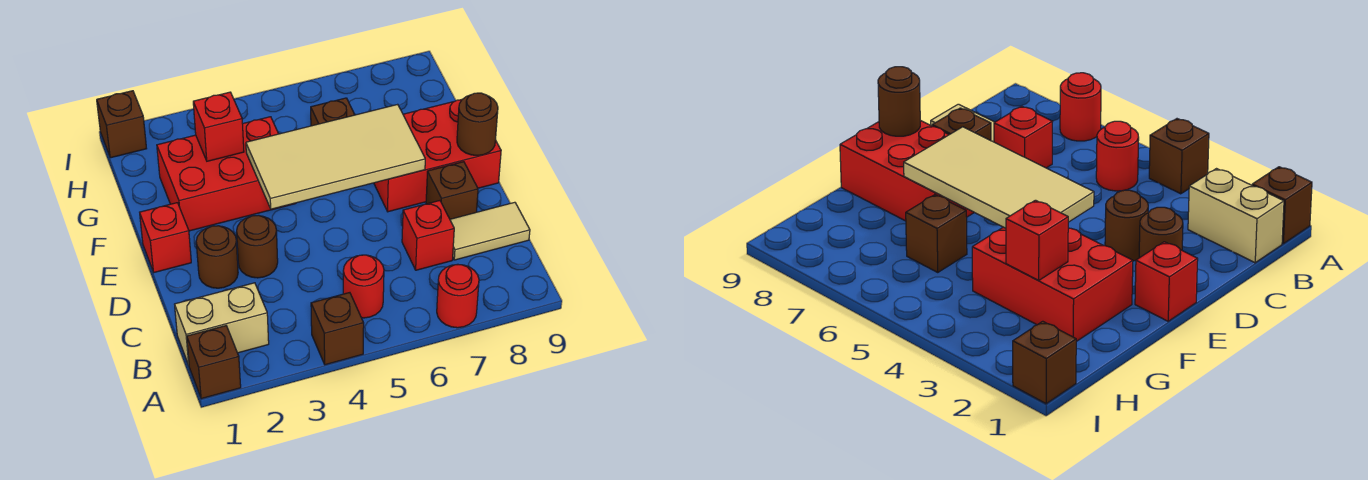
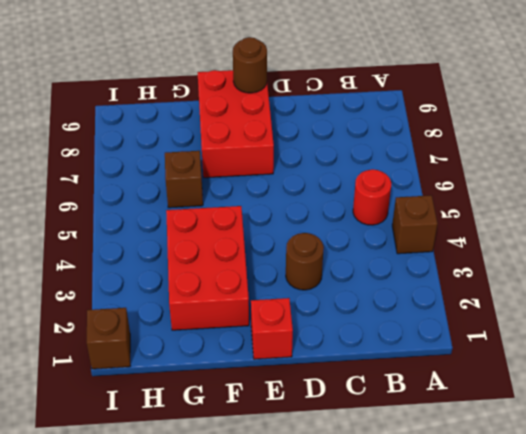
none -> brown 1x1 brick [187,326,241,399]
none -> red 1x1 round brick [437,264,479,328]
none -> tan 1x2 brick [175,283,269,365]

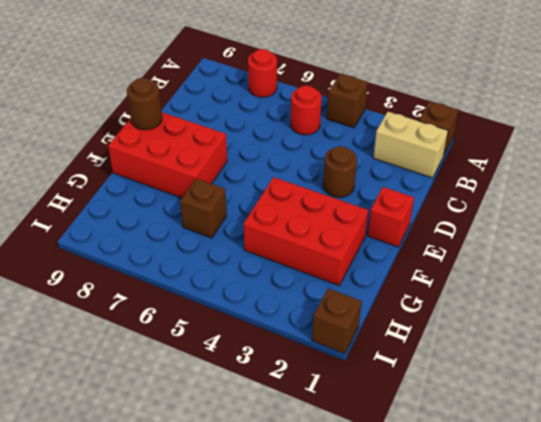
none -> red 1x1 brick [402,201,454,270]
none -> tan 1x2 tile [450,202,530,260]
none -> brown 1x1 round brick [196,226,238,288]

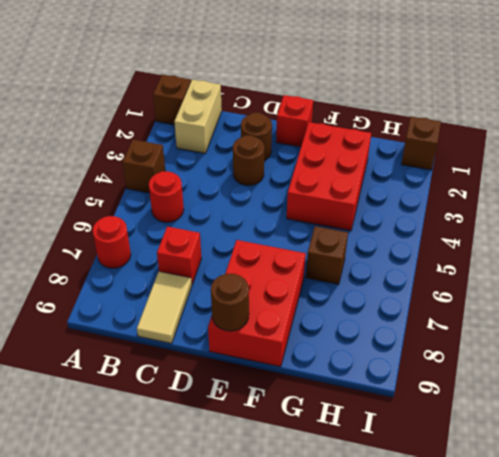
none -> brown 1x1 brick [426,162,478,219]
none -> tan 2x4 tile [246,104,425,209]
none -> red 1x1 brick [193,92,244,161]

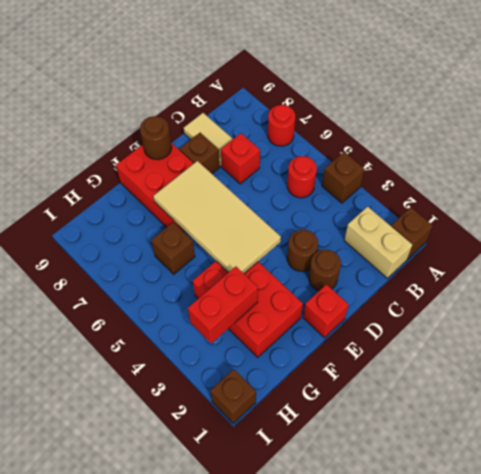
red 1x2 brick [188,267,258,343] -> red 1x1 brick [193,92,244,161]

